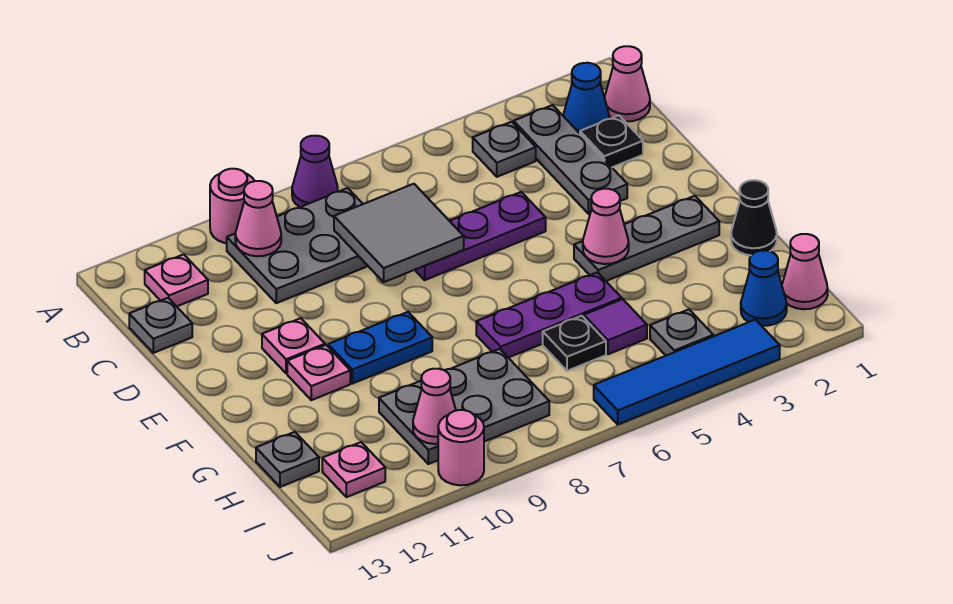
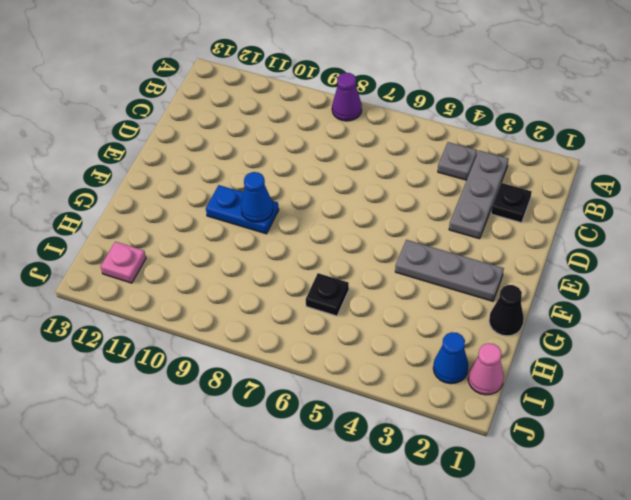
blue 1x1 cone [241,172,273,222] -> blue 1x1 cone moved to [563,63,609,133]
none -> pink 1x1 round brick [210,169,254,243]
none -> pink 1x1 cone [604,46,650,122]
none -> grey 2x3 plate [227,188,368,303]
none -> pink 1x1 plate [145,254,208,306]

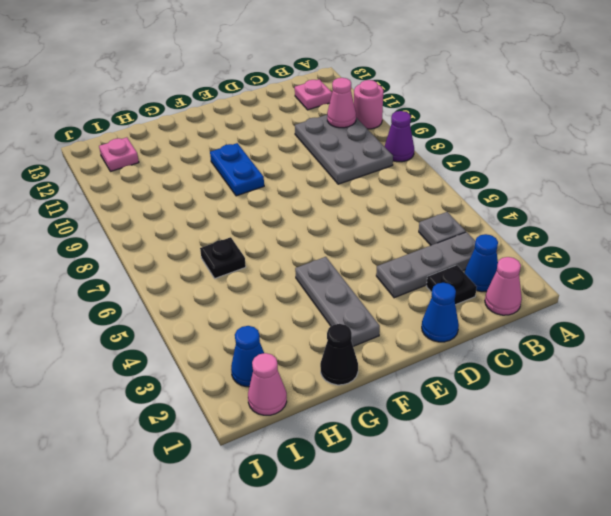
blue 1x1 cone [422,283,459,342] -> none
none -> grey 1x1 plate [129,298,192,353]
none -> purple 1x3 plate [415,192,546,280]
none -> pink 1x1 plate [262,318,325,373]
none -> pink 1x1 plate [287,345,350,400]

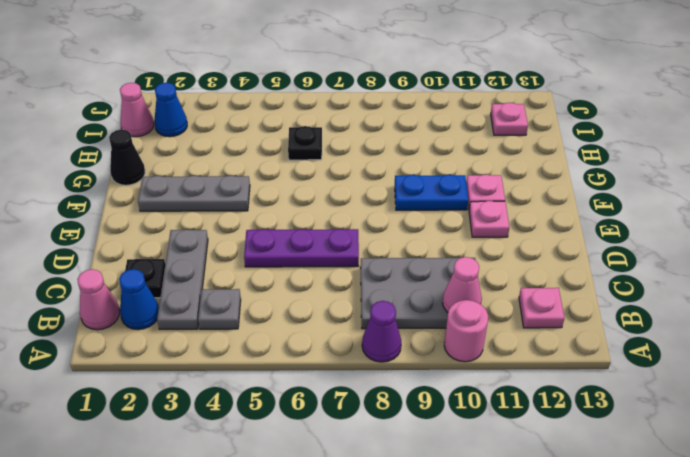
none -> grey 1x1 plate [129,298,192,353]
none -> purple 1x3 plate [476,272,622,358]
none -> purple 1x1 tile [584,299,647,354]
none -> grey 2x3 plate [379,349,549,464]

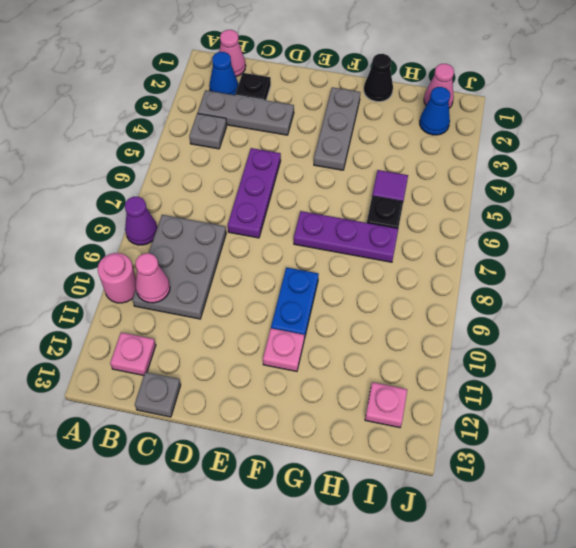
purple 1x3 plate [294,211,398,262] -> purple 1x3 plate turned to [476,272,622,358]
none -> pink 1x1 plate [262,318,325,373]
none -> grey 2x3 plate [379,349,549,464]
none -> grey 1x1 plate [256,432,319,487]
none -> grey 1x1 plate [650,310,713,355]

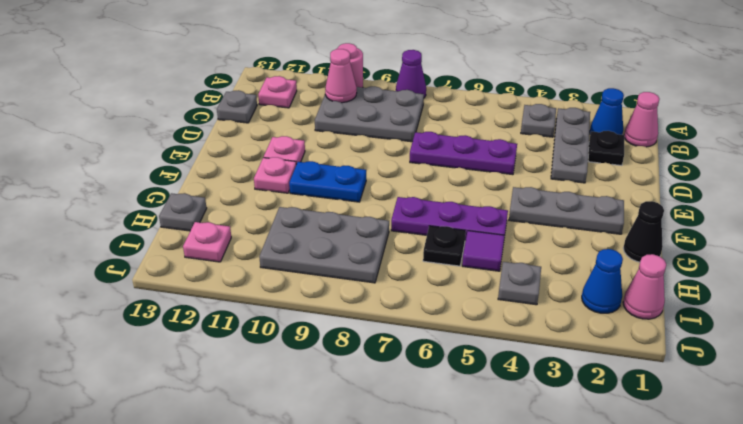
none -> blue 1x4 tile [594,320,780,424]
none -> pink 1x1 round brick [438,410,484,485]
none -> grey 2x2 tile [334,184,464,282]
none -> pink 1x1 cone [583,189,629,264]

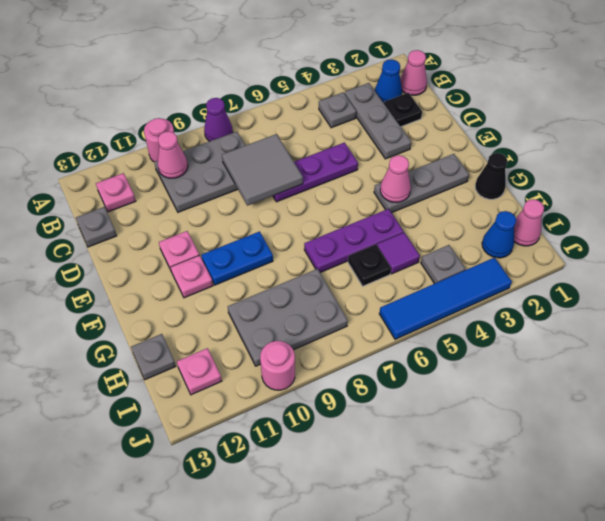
none -> pink 1x1 cone [413,369,456,444]

